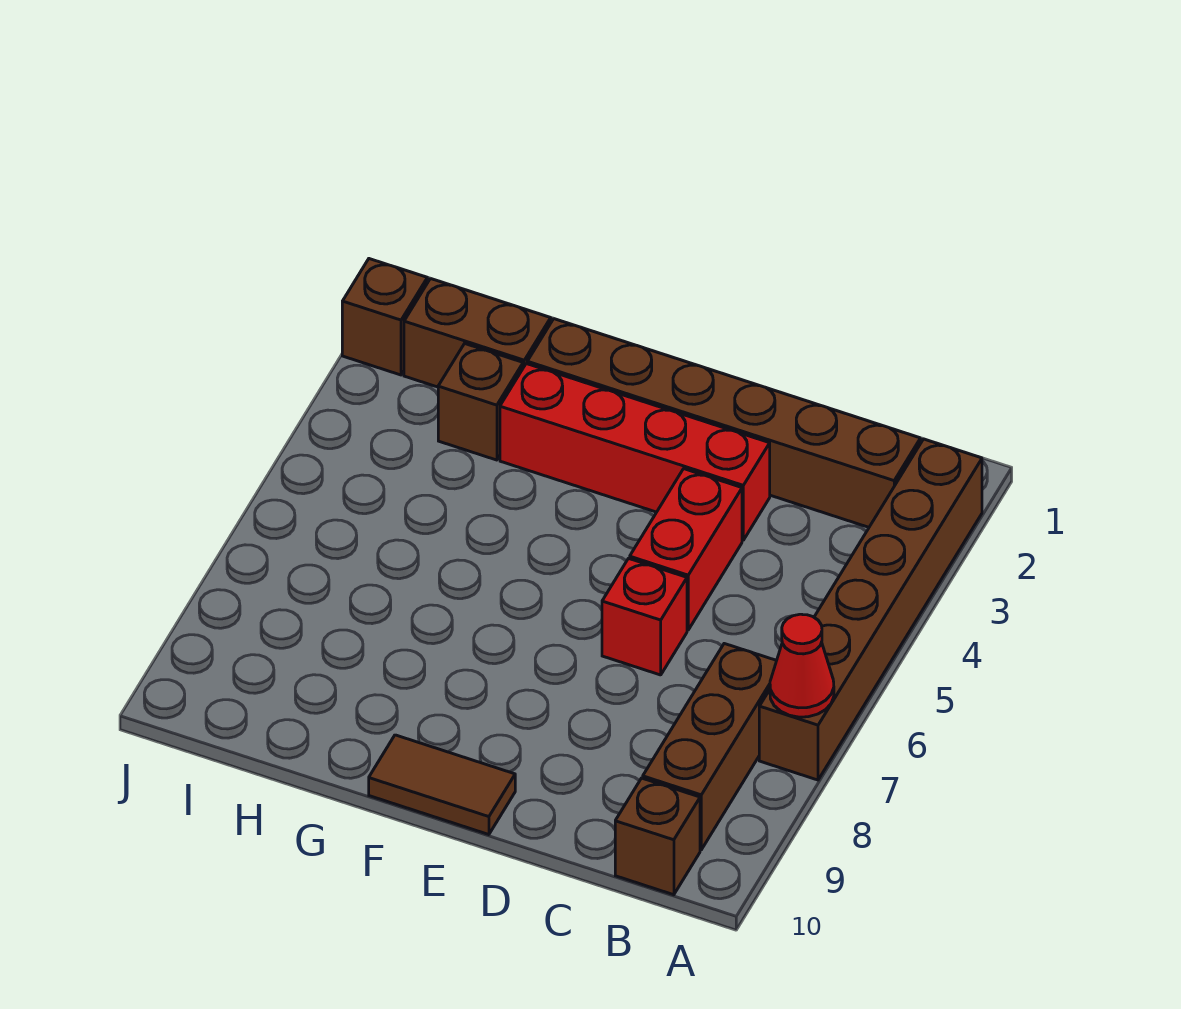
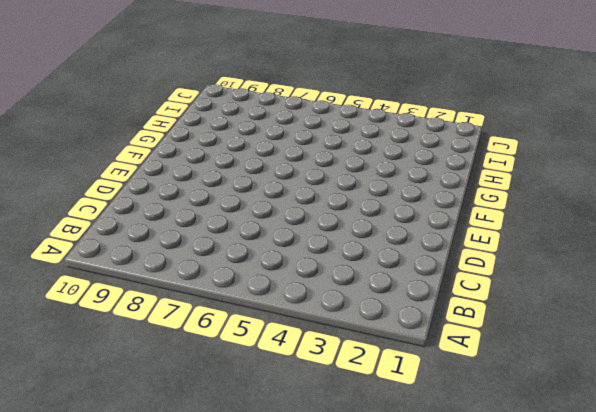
none -> brown 1x6 brick [759,439,982,780]
none -> brown 1x6 brick [527,319,920,527]
none -> brown 1x3 brick [643,644,777,850]

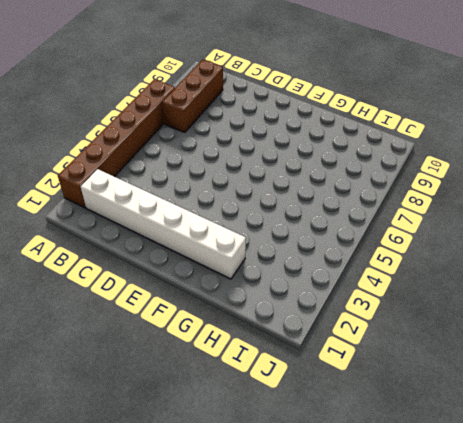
white 1x6 brick [81,169,246,279] -> brown 1x6 brick [527,319,920,527]
none -> brown 1x1 brick [615,778,700,895]
none -> red 1x4 brick [500,364,770,540]
none -> red 1x2 brick [630,469,742,630]

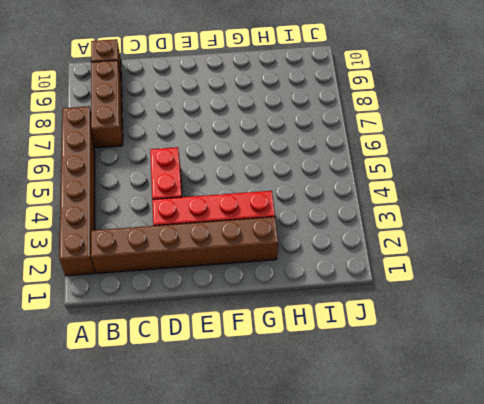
none -> red 1x1 brick [602,559,687,675]
none -> brown 1x2 tile [369,735,515,835]
none -> brown 1x2 brick [404,279,551,387]

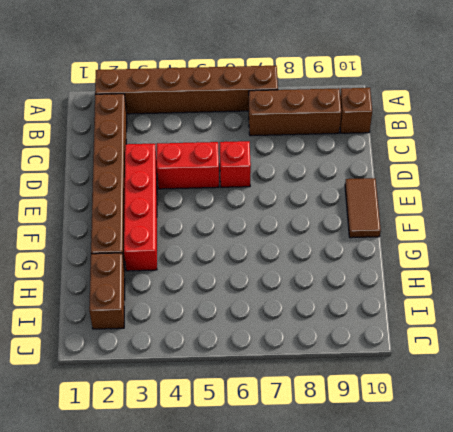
none -> brown 1x1 brick [438,344,523,460]
none -> brown 1x1 brick [342,259,427,375]
none -> red 1x1 cone [770,614,834,717]

